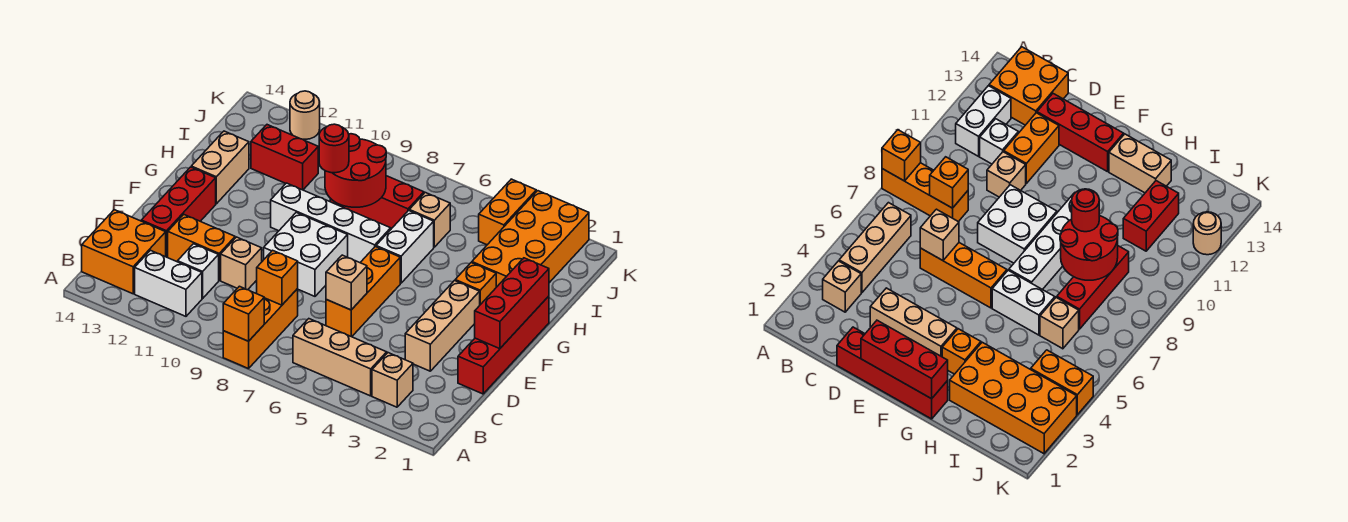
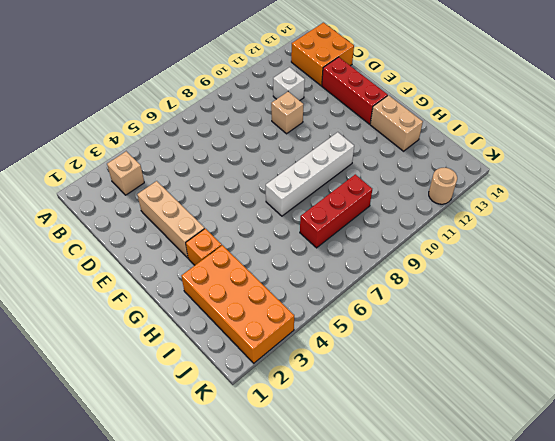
none -> orange 1x3 brick [223,289,298,369]
none -> tan 1x3 brick [293,319,387,396]
none -> white 1x2 brick [135,250,202,316]

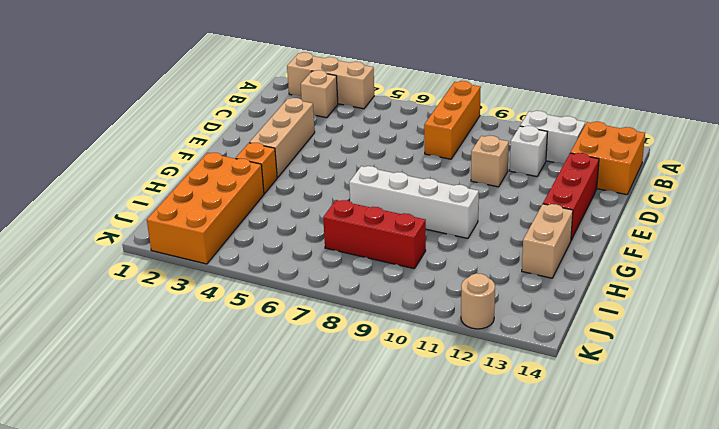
tan 1x3 brick [287,52,374,109] -> tan 1x3 brick moved to [293,319,387,396]
none -> red 1x4 brick [458,296,549,394]
none -> orange 1x3 brick [326,246,400,337]
none -> orange 1x2 brick [168,214,235,280]

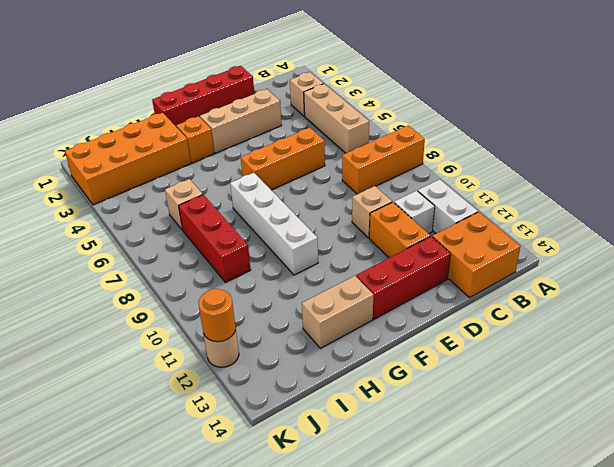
orange 1x1 round brick [199,289,236,342] -> none
none -> white 2x2 brick [264,213,348,296]
none -> white 1x2 brick [376,211,434,283]
none -> red 1x2 brick [251,125,318,190]

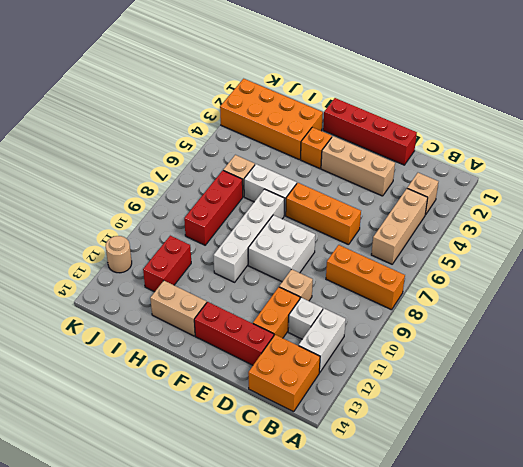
none -> orange 1x2 brick [479,179,536,245]
none -> orange 1x1 brick [223,286,264,341]
none -> orange 1x1 brick [257,250,298,305]

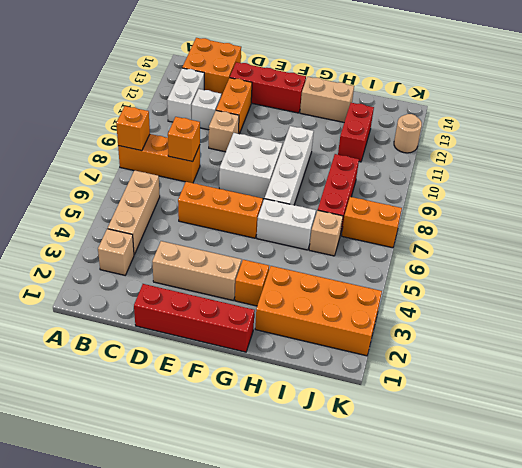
orange 1x2 brick [342,197,402,248] -> orange 1x2 brick moved to [479,179,536,245]
none -> tan 1x1 brick [326,255,367,310]
none -> red 1x3 brick [475,258,549,349]
none -> red 2x2 round brick [325,134,386,207]

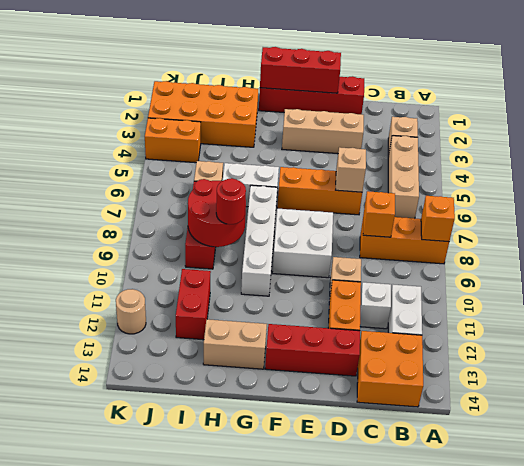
none -> orange 1x1 brick [455,263,496,305]

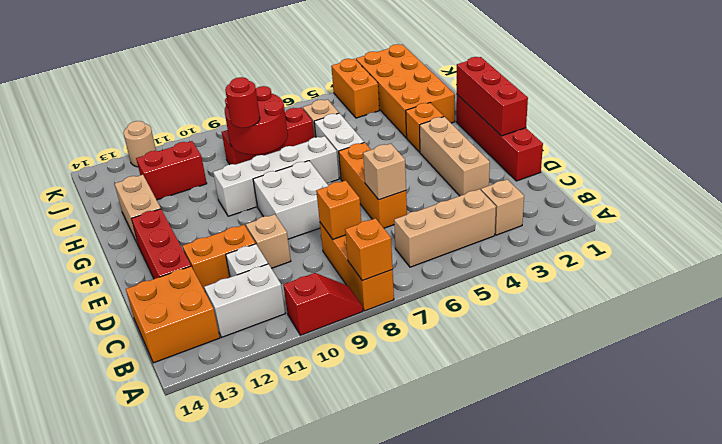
red 1x2 slope [283,273,363,335] -> none

